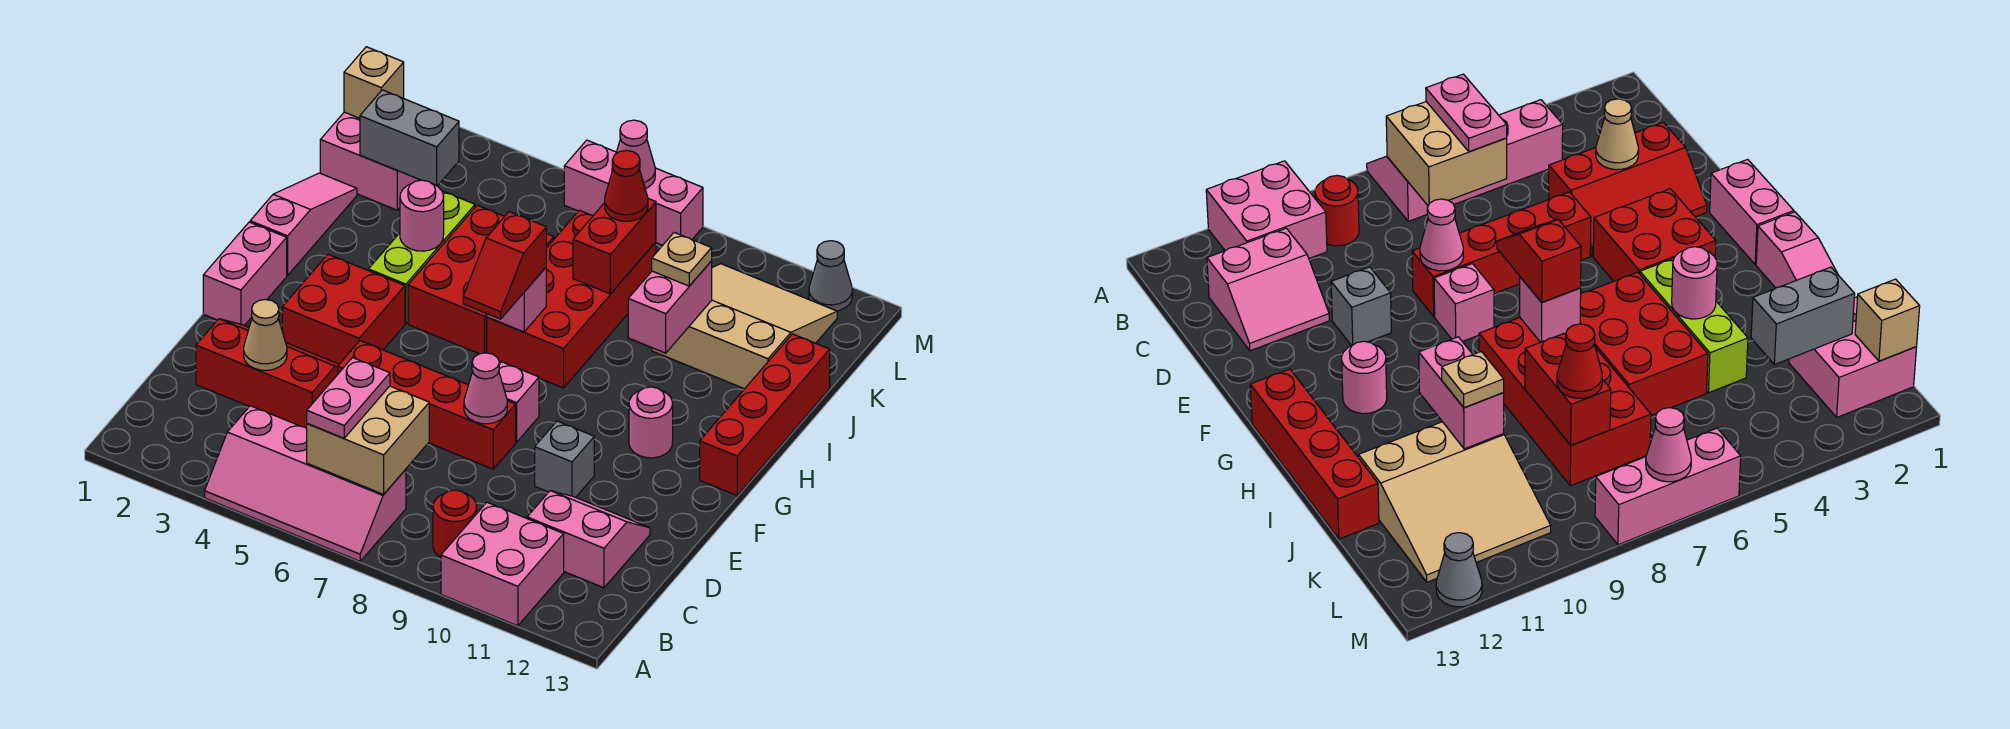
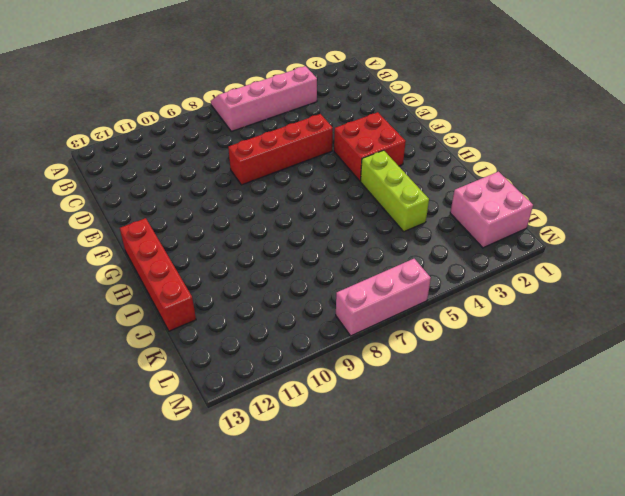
none -> pink 2x2 brick [441,502,564,626]
none -> red 1x1 round brick [433,490,477,557]
none -> pink 2x2 slope [527,491,650,588]
none -> red 2x3 slope [196,319,339,429]

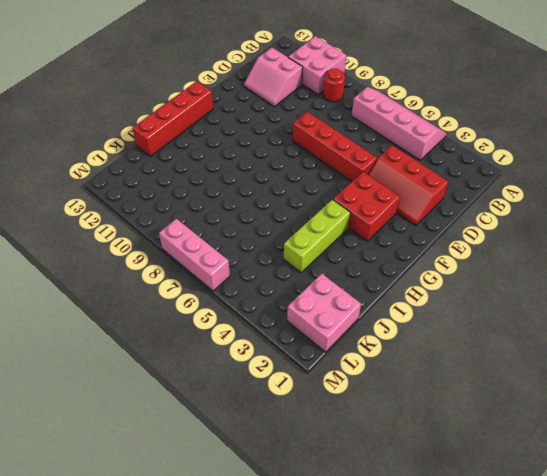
none -> grey 1x1 brick [535,421,594,497]
none -> pink 1x2 brick [203,222,287,326]
none -> pink 1x1 brick [499,362,539,442]
none -> pink 1x1 round brick [629,387,673,458]

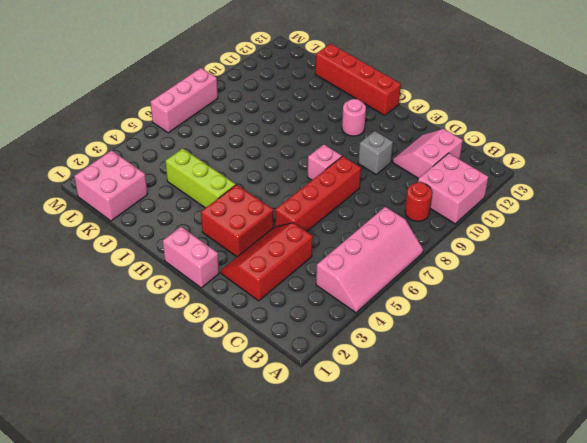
none -> pink 1x3 slope [250,173,357,275]
none -> red 2x3 brick [408,205,554,354]
none -> red 2x4 brick [487,210,656,388]
none -> tan 3x3 slope [652,264,837,389]

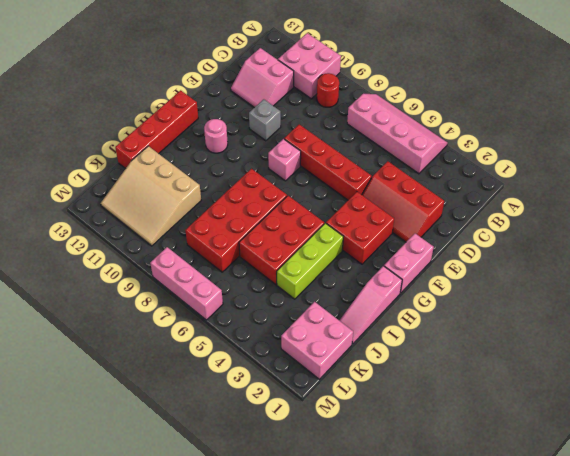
none -> grey 1x1 cone [809,241,852,311]
none -> tan 2x2 brick [307,386,429,494]
none -> tan 1x1 cone [244,300,287,370]
none -> pink 1x1 cone [464,353,507,424]

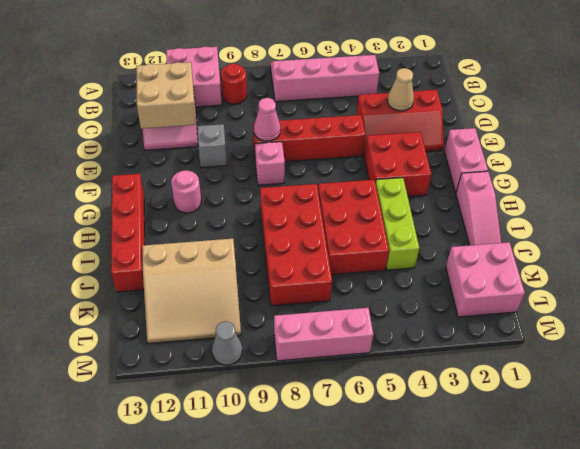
tan 2x2 brick [136,62,196,129] -> tan 2x2 brick moved to [307,386,429,494]
grey 1x1 cone [212,321,242,365] -> grey 1x1 cone moved to [809,241,852,311]
none -> pink 1x1 brick [487,268,546,332]
none -> pink 1x1 round brick [400,180,444,251]
none -> pink 1x2 brick [628,261,712,353]
none -> red 1x2 brick [573,199,656,294]

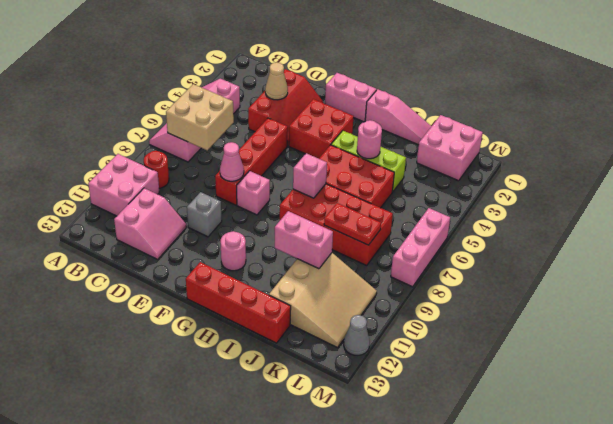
red 1x2 plate [324,203,381,245] -> red 1x2 brick [573,199,656,294]
none -> grey 1x2 brick [360,90,459,186]
none -> tan 1x1 brick [344,47,404,118]
none -> pink 1x1 cone [612,120,655,189]
none -> pink 1x2 plate [307,358,390,438]

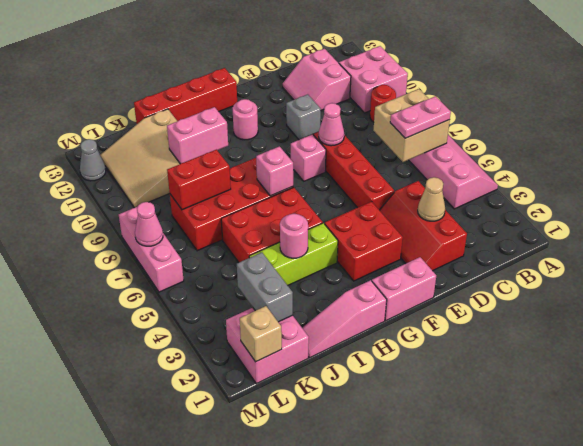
none -> red 1x2 slope [463,212,546,319]
none -> tan 1x1 plate [652,232,712,286]
none -> red 1x1 cone [605,150,648,221]

